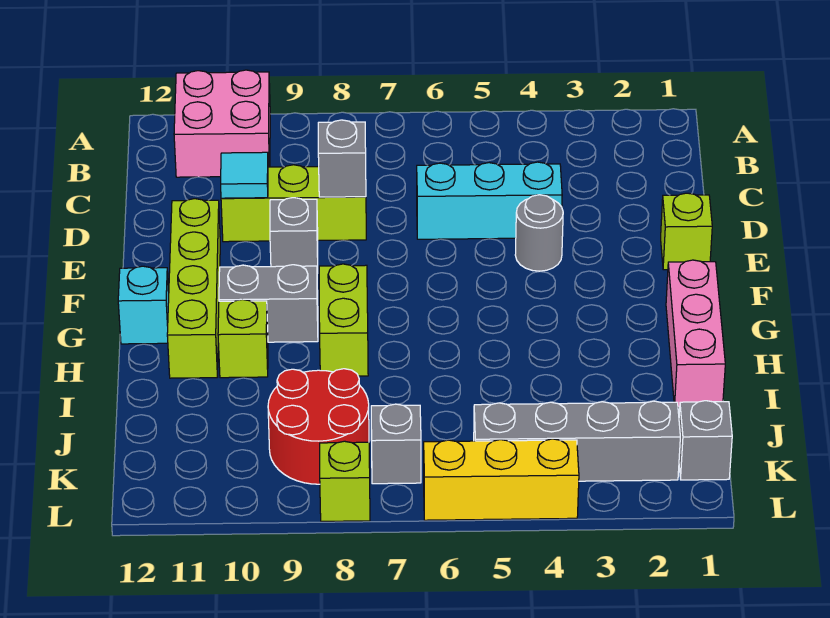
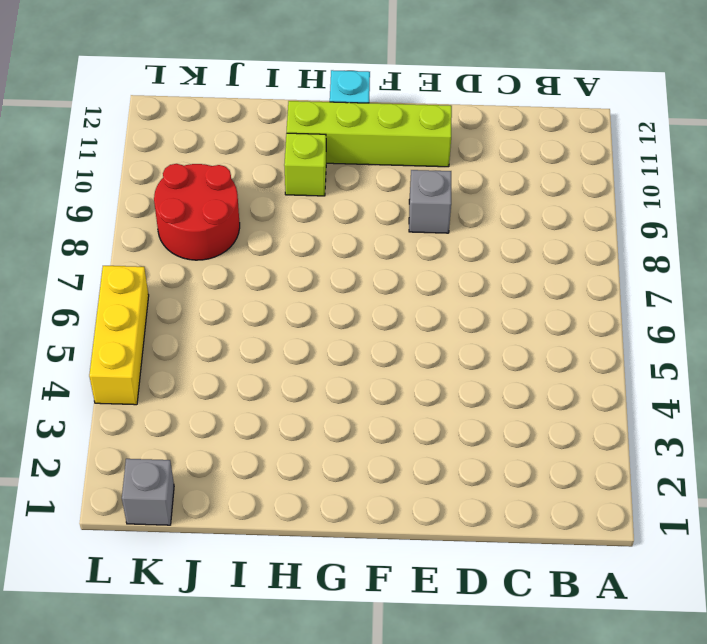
none -> pink 2x2 brick [174,70,270,177]
none -> cyan 1x3 brick [417,162,562,239]
none -> lime 1x3 brick [221,165,366,242]

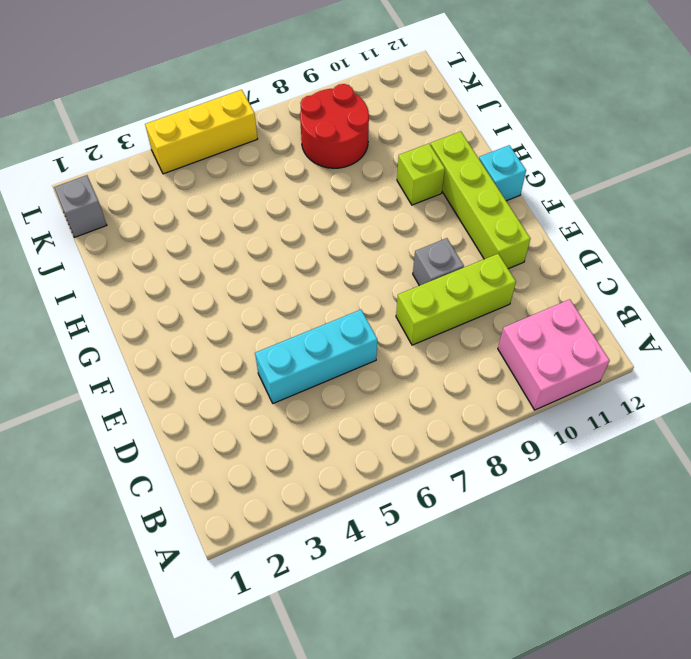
none -> lime 1x1 brick [661,193,712,270]
none -> grey 1x1 round brick [515,195,563,271]
none -> pink 1x3 brick [666,260,725,408]

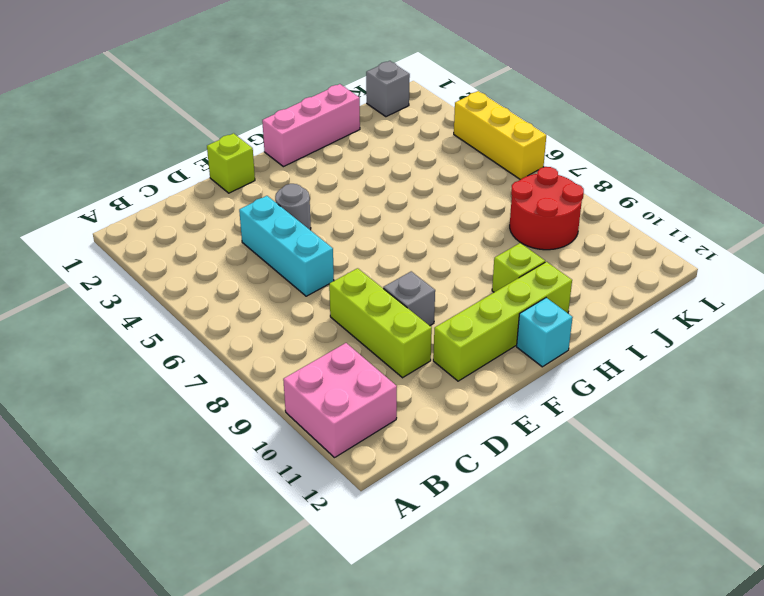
none -> lime 1x2 brick [319,264,368,376]
none -> grey 1x2 brick [219,265,318,342]
none -> grey 1x4 brick [474,401,680,481]

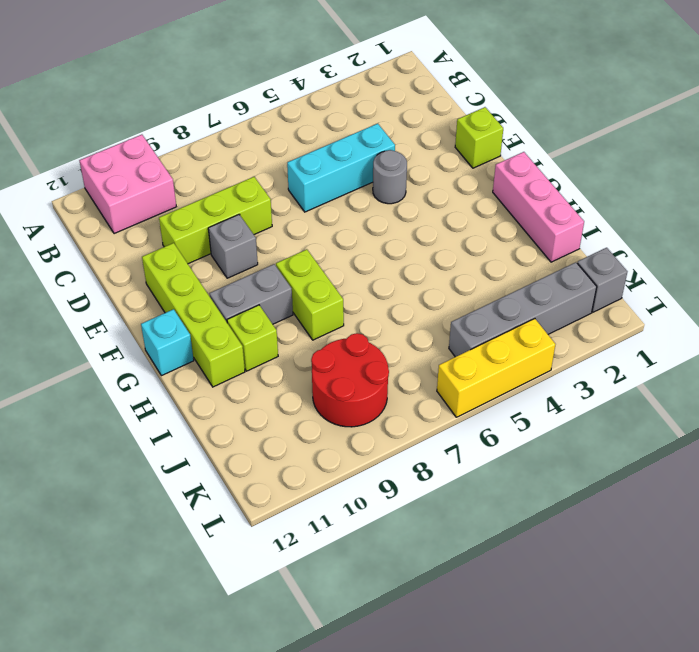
none -> grey 1x1 brick [371,404,421,484]
none -> lime 1x1 brick [320,441,370,521]
none -> grey 1x1 brick [318,120,366,197]

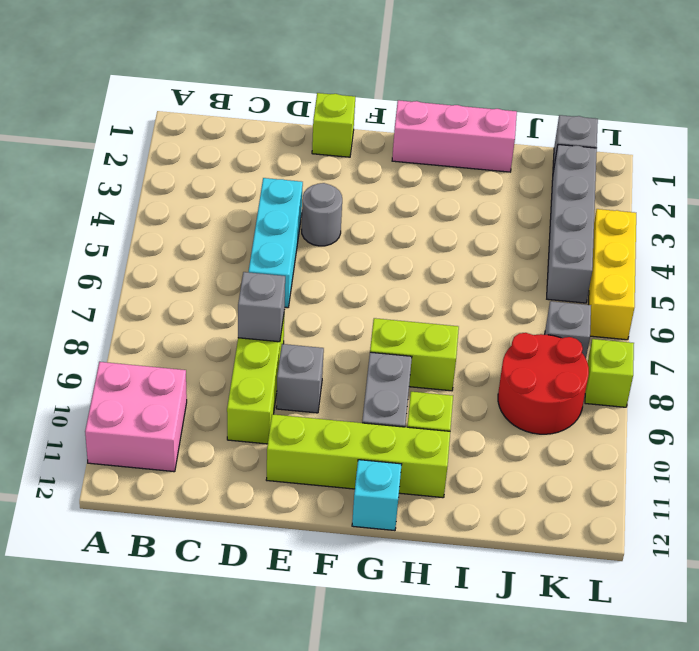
none -> cyan 1x1 tile [221,152,268,198]

